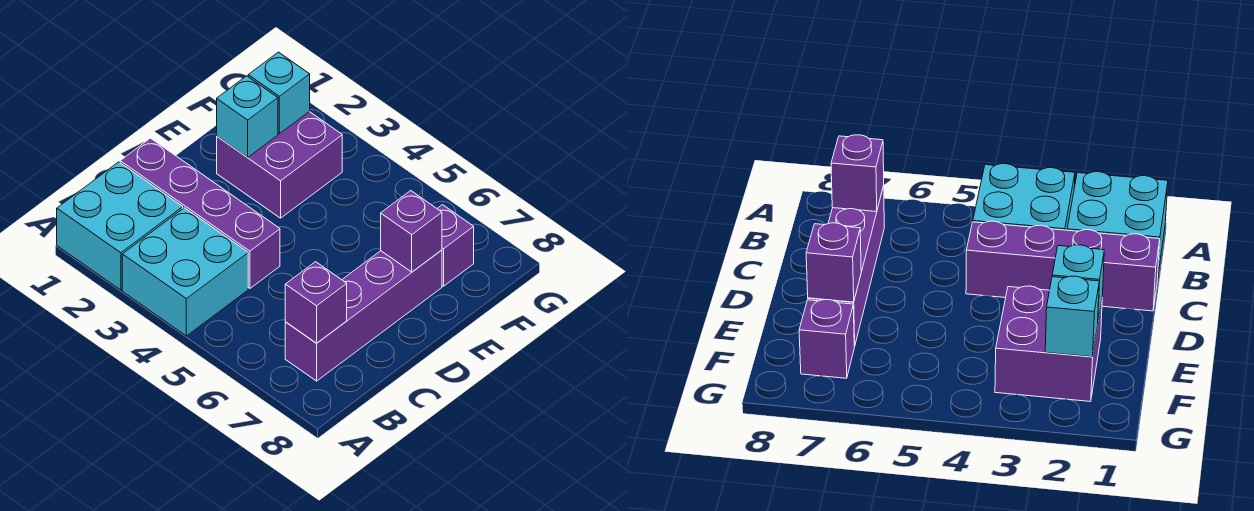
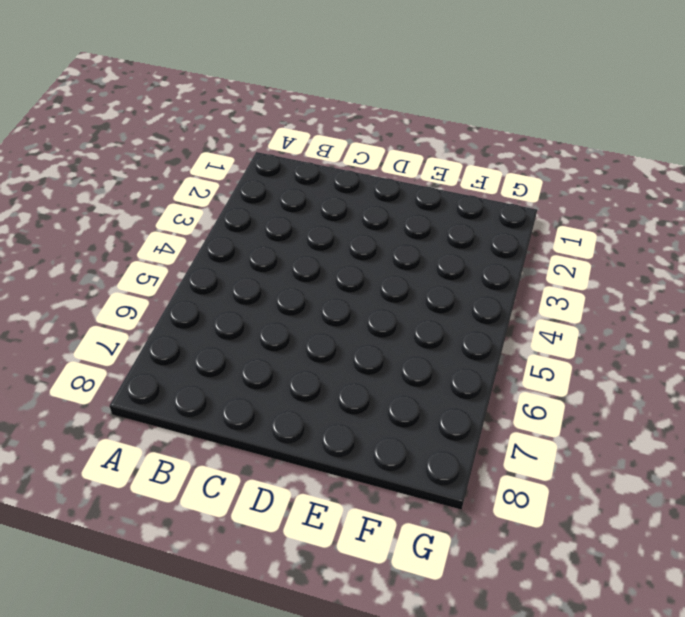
none -> cyan 2x2 brick [57,162,183,290]
none -> cyan 2x2 brick [122,208,248,336]

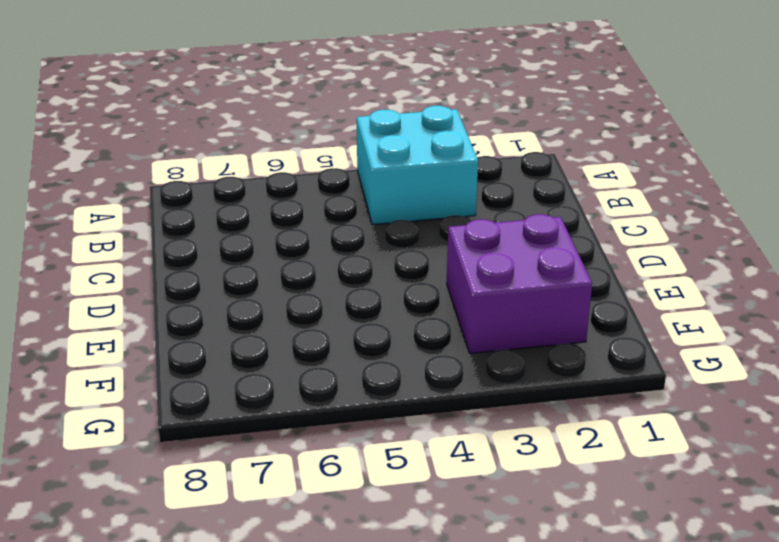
none -> cyan 2x2 brick [57,162,183,290]
none -> purple 1x4 brick [285,250,442,381]

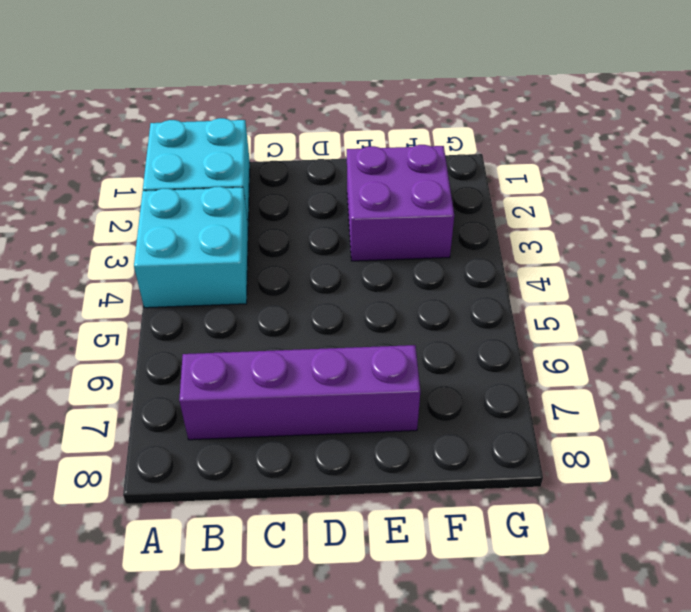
none -> purple 1x4 brick [120,138,280,288]
none -> purple 1x1 brick [437,205,474,286]

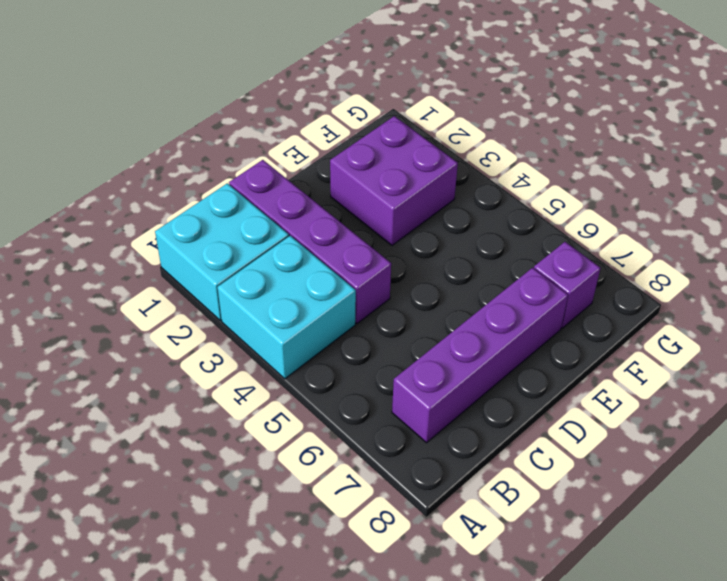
none -> purple 1x1 brick [285,262,347,343]
none -> cyan 1x1 brick [217,76,278,157]

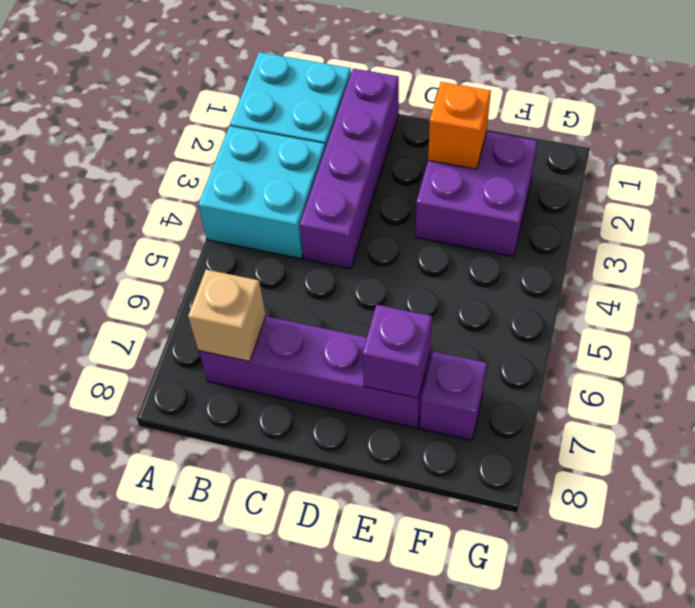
tan 1x1 brick [188,270,266,362] -> purple 1x1 brick [285,262,347,343]
orange 1x1 brick [428,82,491,169] -> cyan 1x1 brick [217,76,278,157]
none -> cyan 1x1 brick [248,52,310,134]

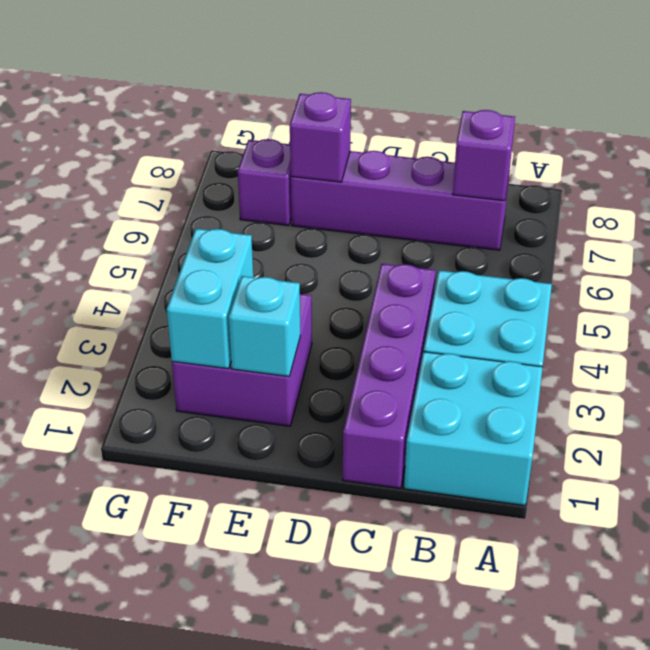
cyan 1x2 brick [167,229,253,369] -> cyan 1x1 brick [248,52,310,134]

